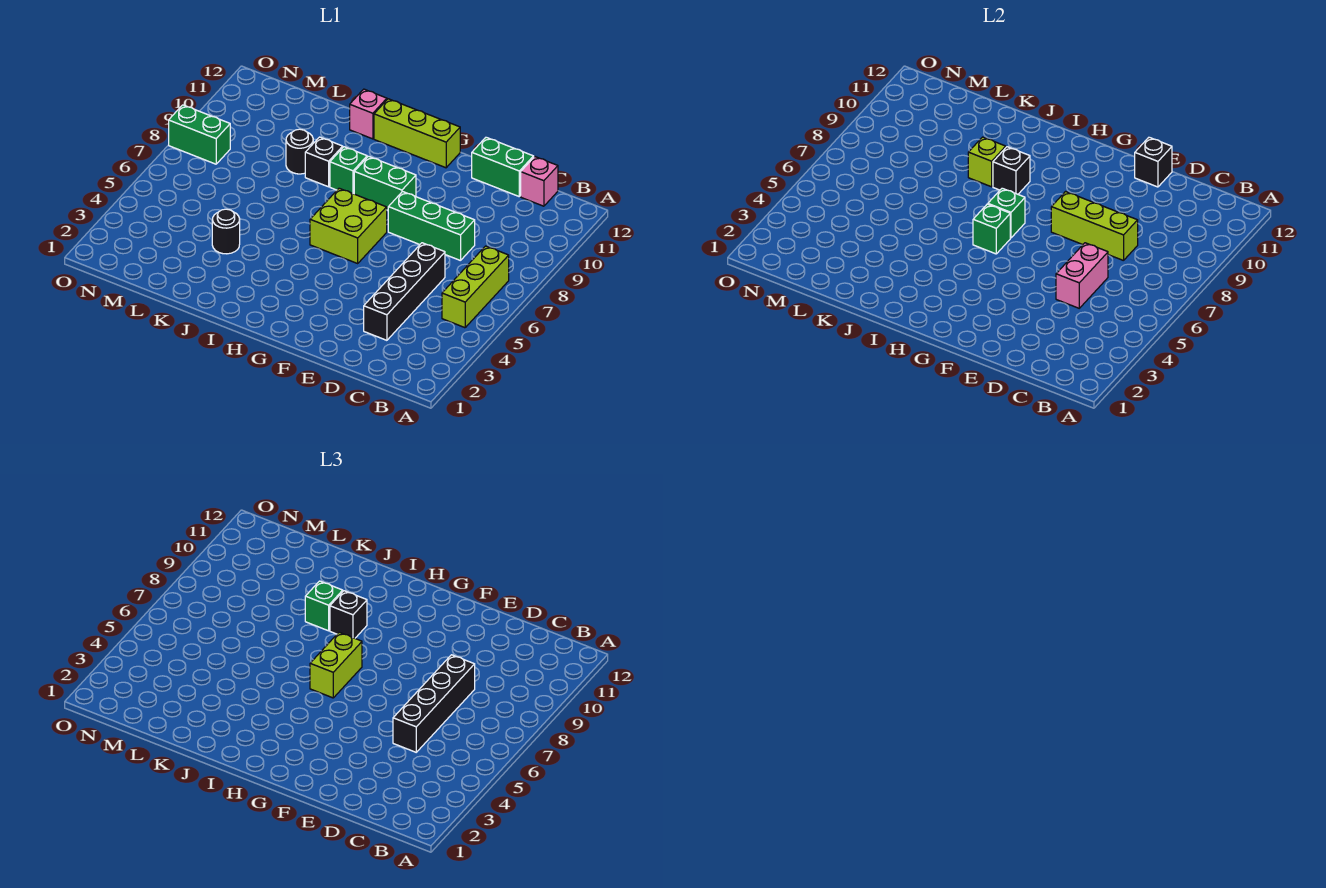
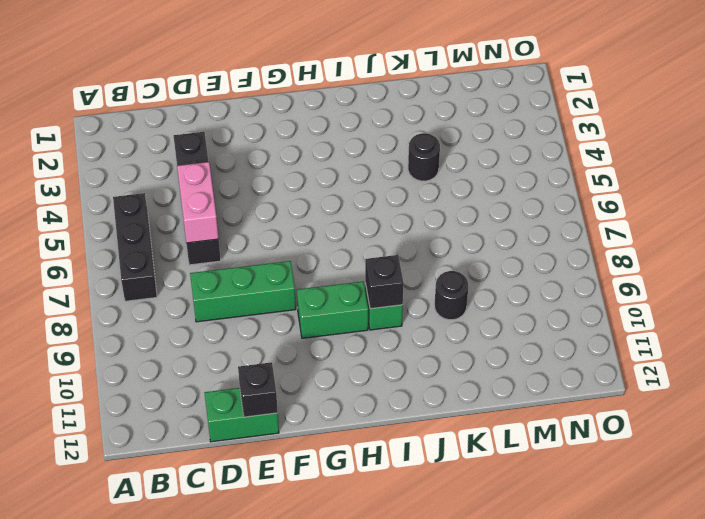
black 1x3 brick [113,193,157,301] -> lime 1x3 brick [442,246,509,328]
none -> pink 1x1 brick [521,157,558,206]
none -> lime 2x2 brick [310,188,387,263]
none -> lime 1x3 brick [374,99,460,168]

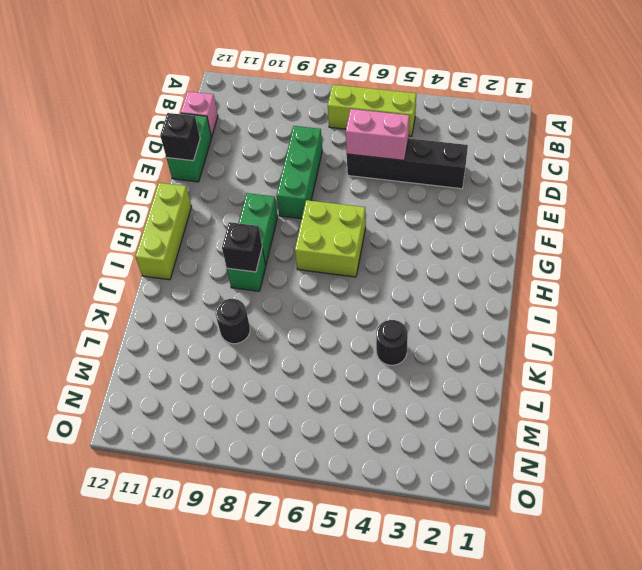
none -> black 1x1 brick [305,137,343,187]
none -> pink 1x1 brick [350,89,387,139]
none -> green 1x2 brick [169,105,230,164]

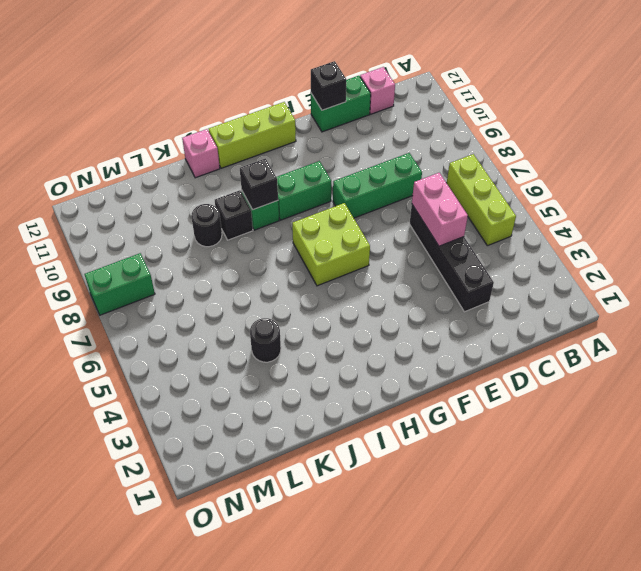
none -> lime 1x3 brick [1051,192,1138,261]
none -> green 1x1 brick [973,204,1010,254]
none -> green 1x1 brick [988,188,1025,238]

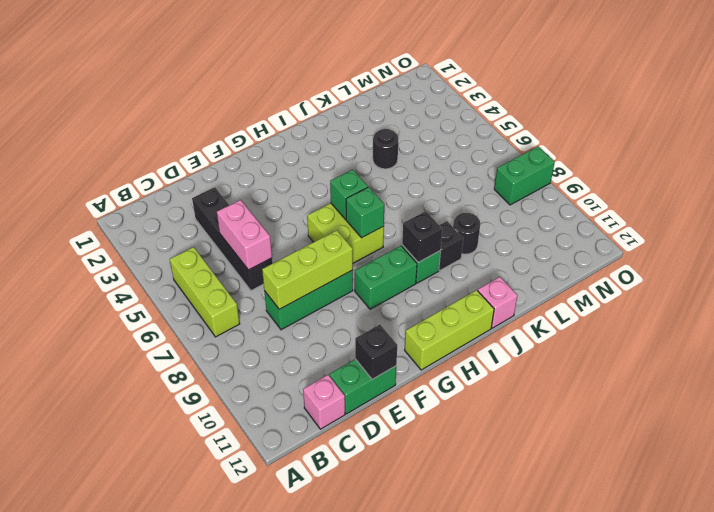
none -> lime 1x1 brick [968,137,1006,187]
none -> black 1x4 brick [393,655,475,752]
none -> lime 1x2 brick [310,632,362,698]

